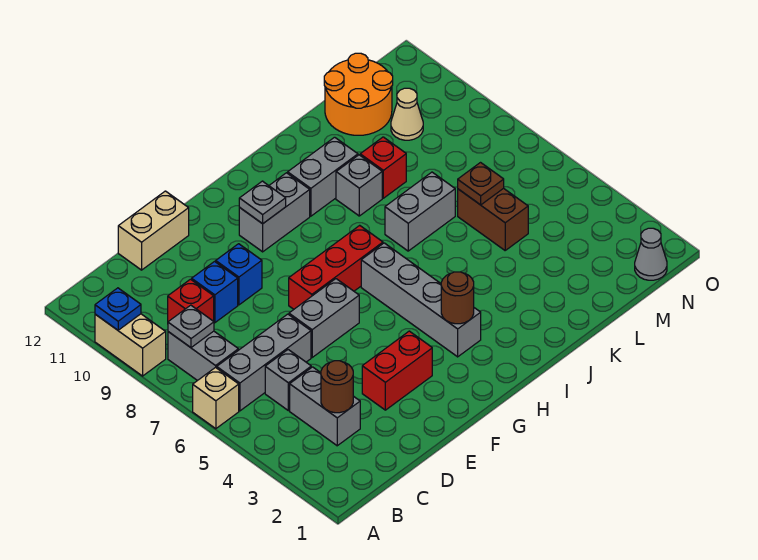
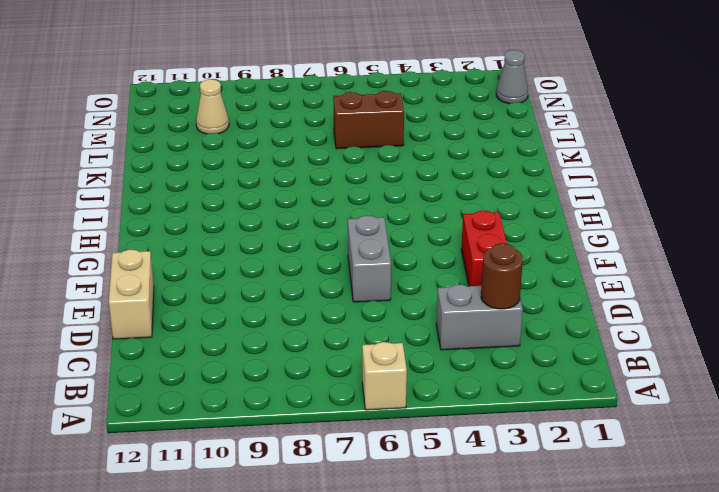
none -> tan 1x2 brick [95,314,166,376]
none -> grey 1x3 brick [217,314,311,411]
none -> grey 1x2 brick [168,331,238,381]

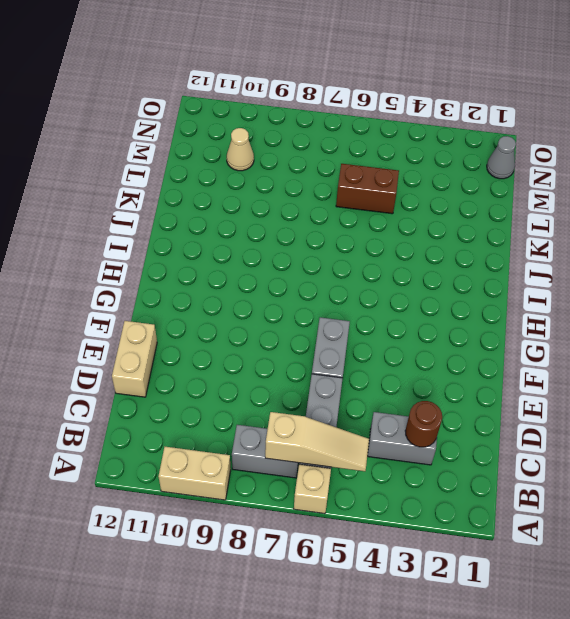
tan 1x3 slope [265,412,369,471] -> none
none -> grey 1x1 brick [265,350,311,411]
none -> red 1x1 brick [168,279,214,322]
none -> blue 1x1 brick [192,262,238,323]

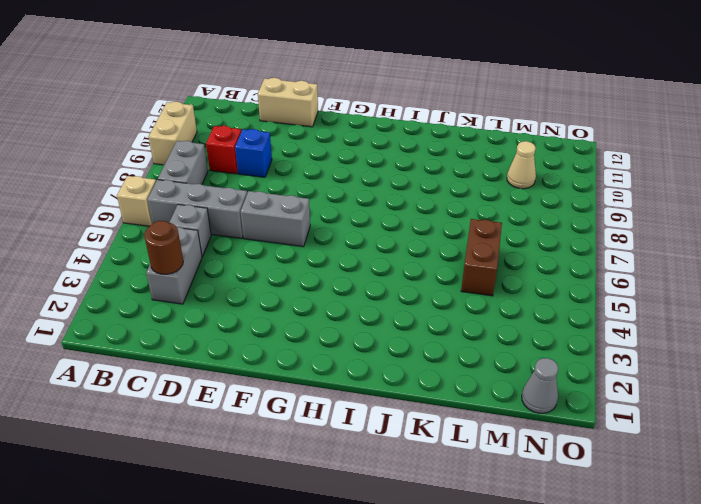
none -> red 1x2 brick [362,331,432,410]
none -> blue 1x1 brick [216,244,262,305]
none -> red 1x3 brick [289,225,383,309]

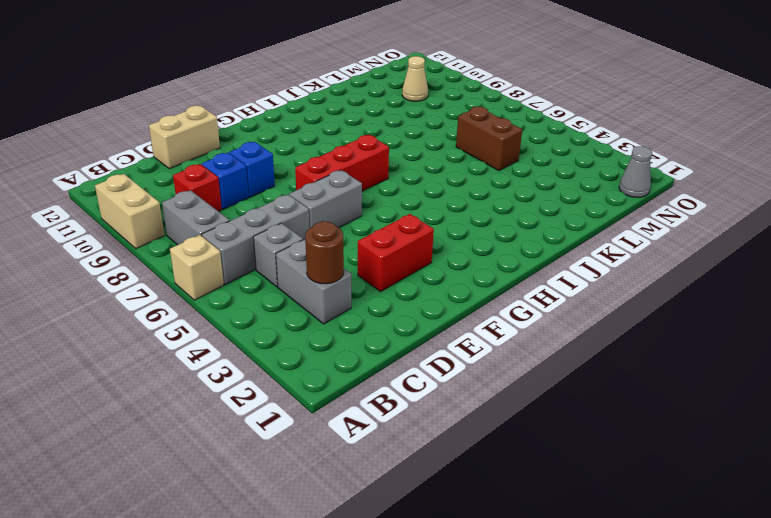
none -> grey 1x2 brick [239,173,310,252]
none -> grey 1x4 brick [361,243,481,357]
none -> grey 1x2 brick [288,137,358,216]

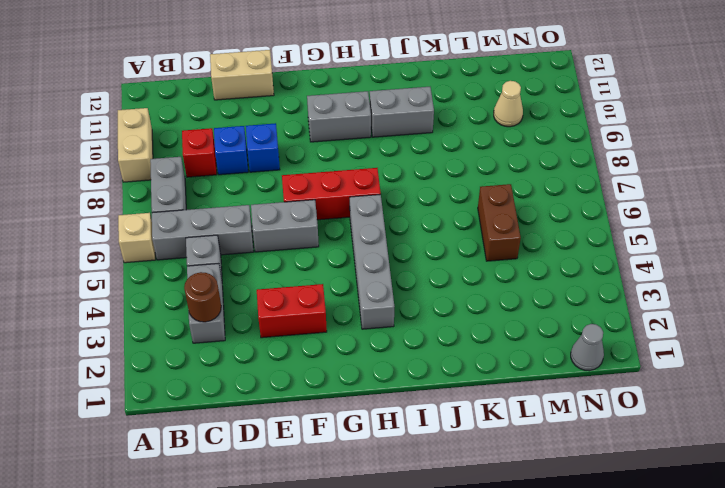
none -> grey 1x2 brick [385,172,455,251]
none -> grey 1x1 brick [336,155,382,216]
none -> red 1x1 brick [360,137,406,198]

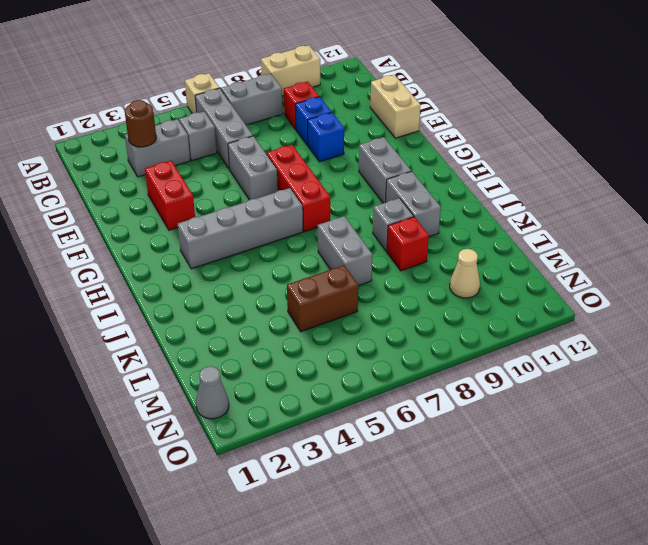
none -> orange 2x2 round brick [324,53,393,135]
none -> blue 1x1 plate [95,288,141,330]
none -> grey 1x1 plate [168,305,214,348]

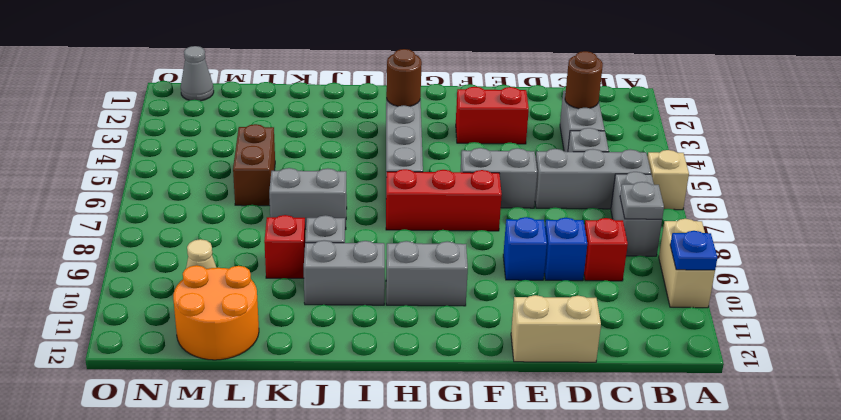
none -> grey 1x1 plate [239,181,286,224]
none -> brown 1x1 plate [458,163,504,205]

